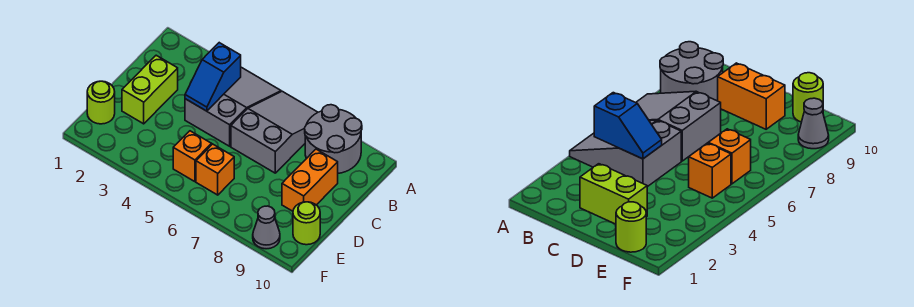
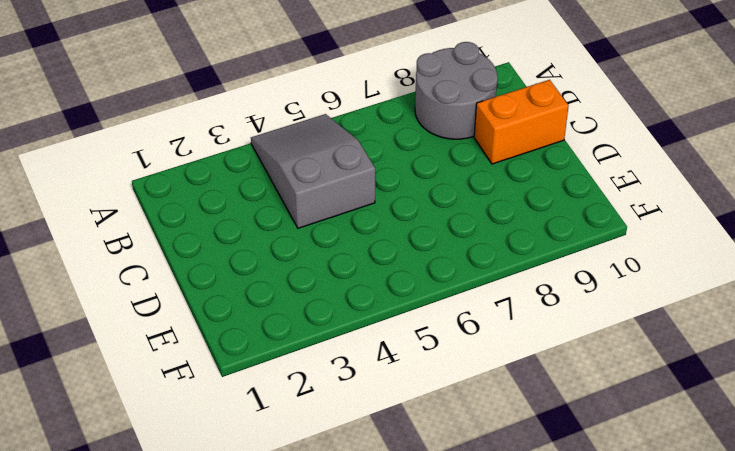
orange 1x2 brick [474,80,569,164] -> orange 1x2 brick turned to [282,149,338,211]
none -> grey 2x3 slope [231,91,318,173]
none -> lime 1x2 brick [122,55,178,124]

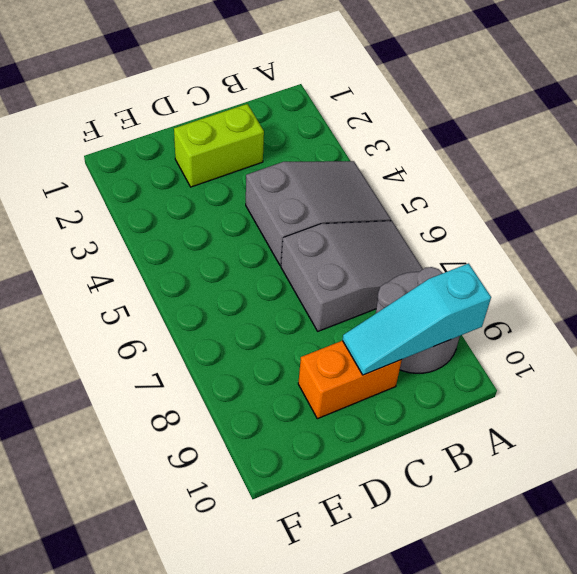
cyan 1x3 slope [342,263,491,375] -> none
none -> lime 1x1 round brick [87,81,115,124]
none -> orange 1x1 brick [173,131,212,182]

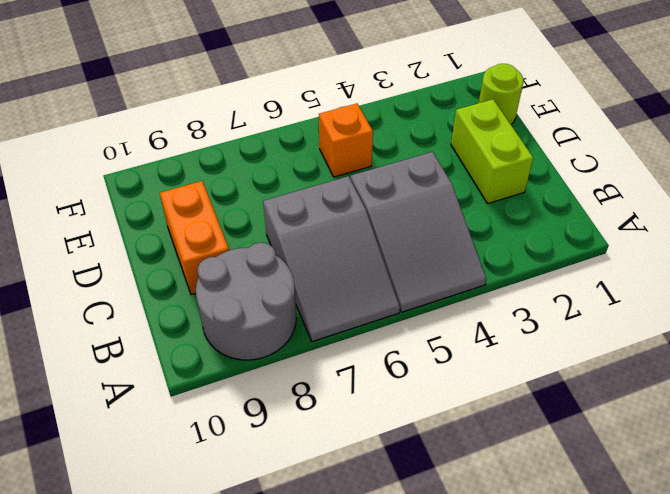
none -> orange 1x1 brick [196,144,234,195]
none -> lime 1x1 round brick [293,202,320,245]

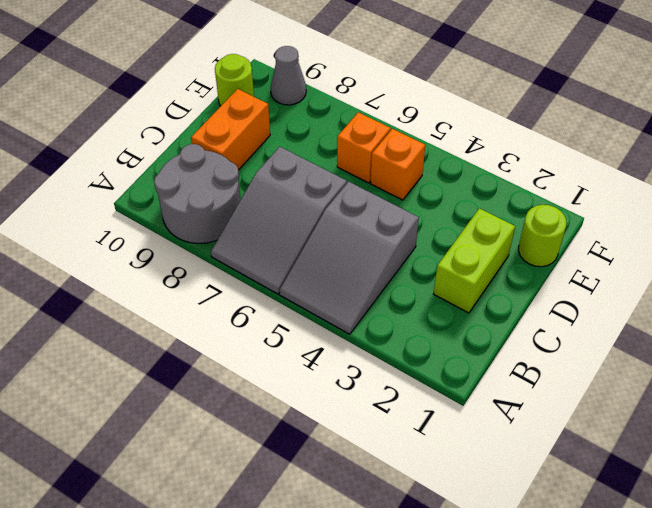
none -> blue 1x2 slope [185,43,241,111]

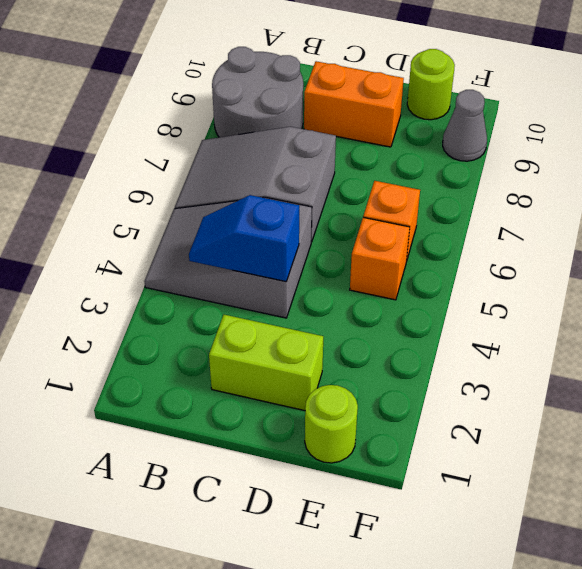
blue 1x2 slope [189,195,299,281] -> blue 1x2 slope turned to [185,43,241,111]

